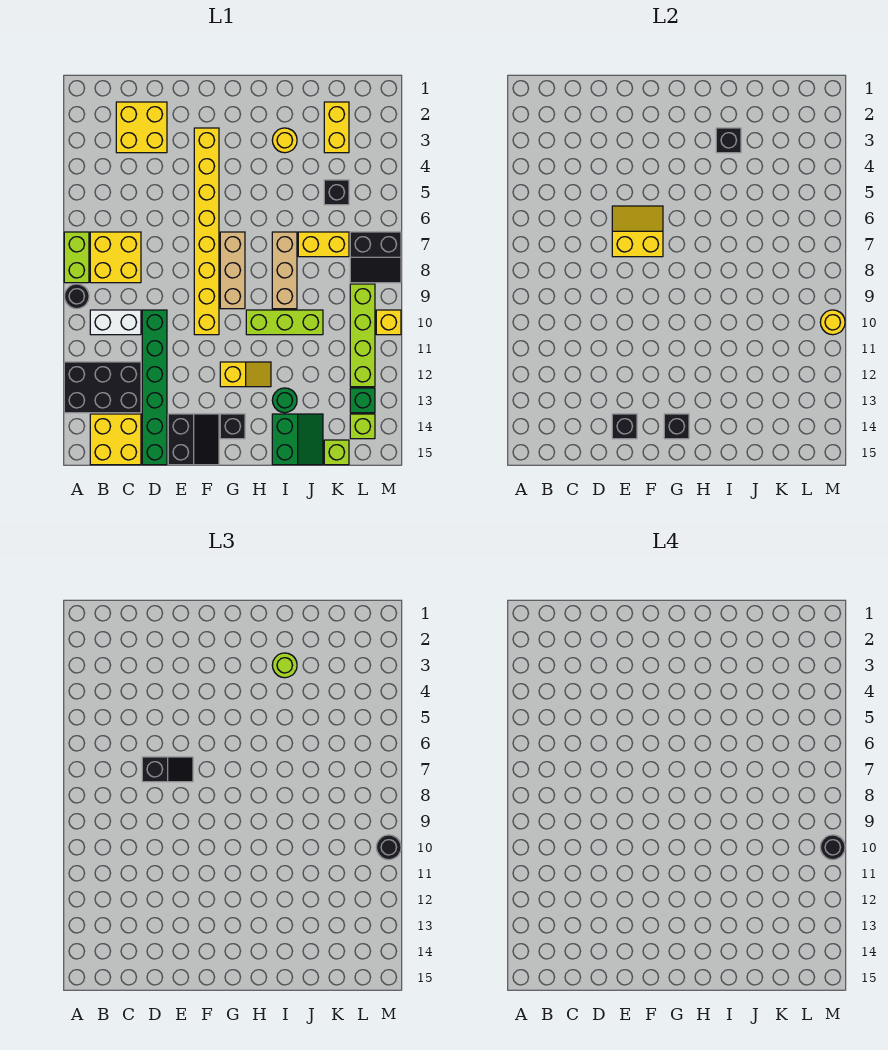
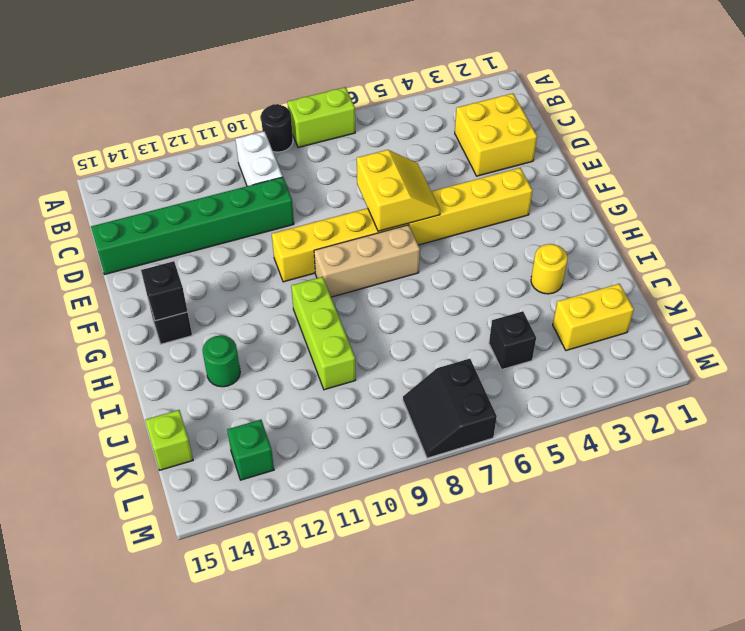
none -> black 2x3 brick [64,362,141,413]
none -> yellow 2x2 brick [90,232,141,283]
none -> yellow 2x2 brick [90,414,141,465]
none -> black 2x2 slope [168,414,219,465]

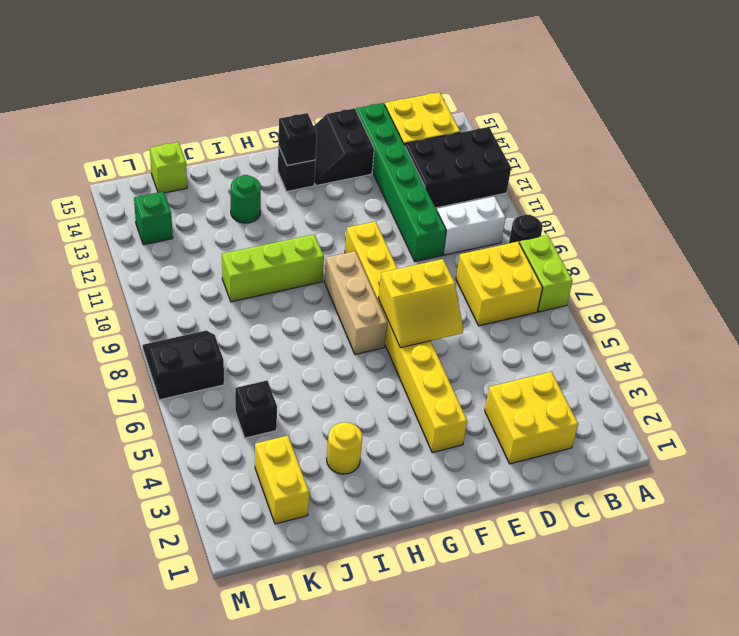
none -> yellow 1x2 slope [220,362,271,387]
none -> tan 1x3 brick [272,232,297,309]
none -> green 2x2 slope [272,414,323,465]
none -> yellow 1x2 brick [298,232,349,257]

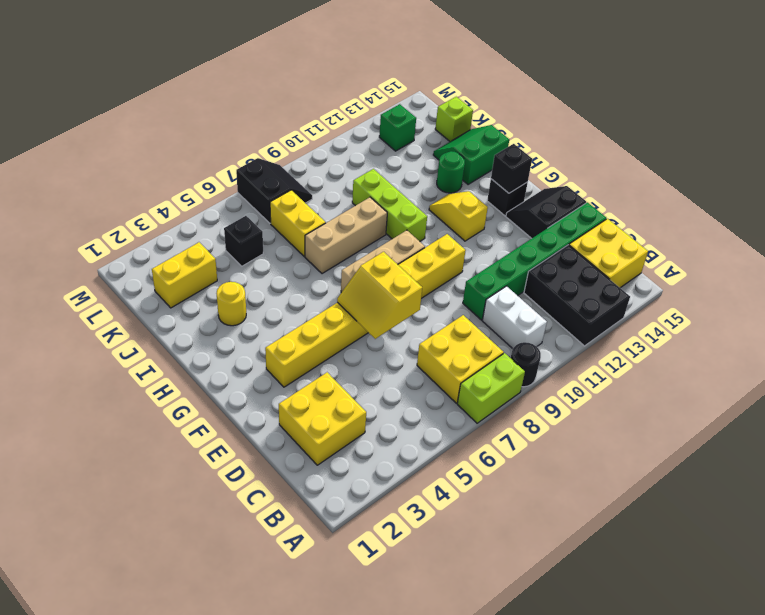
none -> lime 1x4 brick [350,284,375,387]
none -> lime 1x1 brick [350,414,375,439]
none -> yellow 1x1 brick [376,310,401,335]
none -> black 1x1 brick [612,414,637,439]

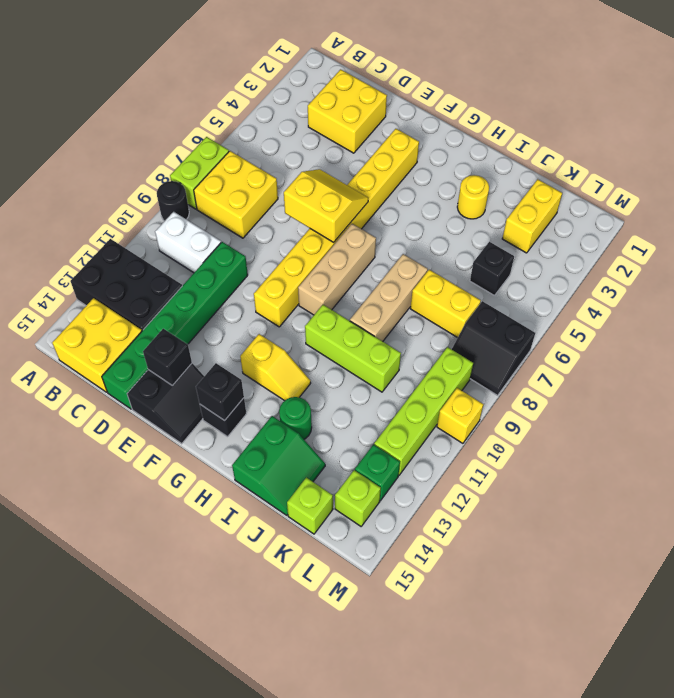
none -> black 1x1 brick [716,128,741,153]
none -> yellow 1x1 round brick [820,310,845,335]
none -> black 1x2 slope [142,757,193,782]
none -> lime 1x1 round brick [272,653,297,678]

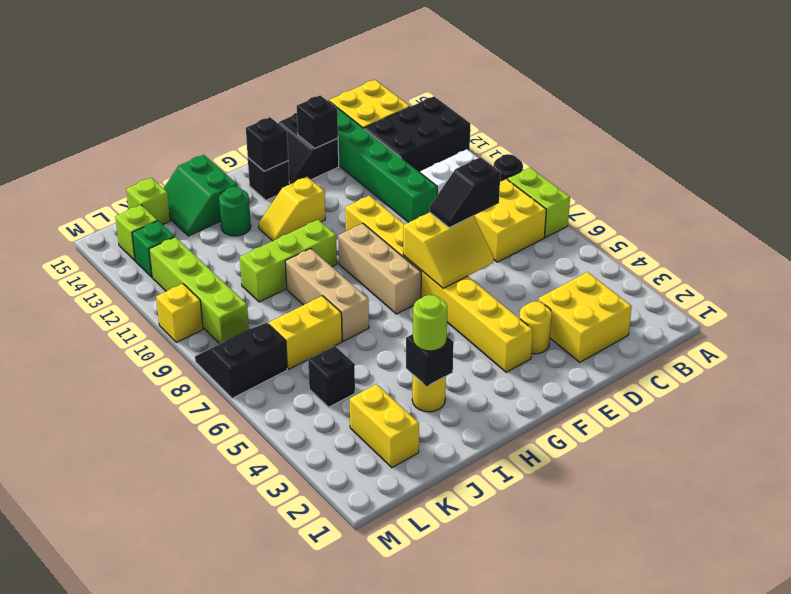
yellow 1x1 round brick [519,301,552,354] -> yellow 1x1 round brick moved to [820,310,845,335]
none -> black 1x1 round brick [376,835,401,860]
none -> black 1x1 round brick [820,835,845,860]

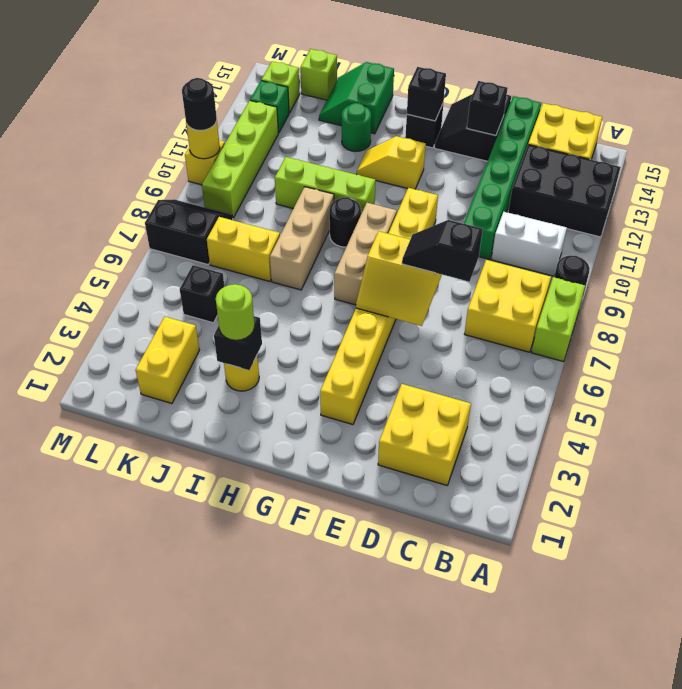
black 1x1 round brick [329,197,361,247] -> black 1x1 round brick moved to [820,835,845,860]

